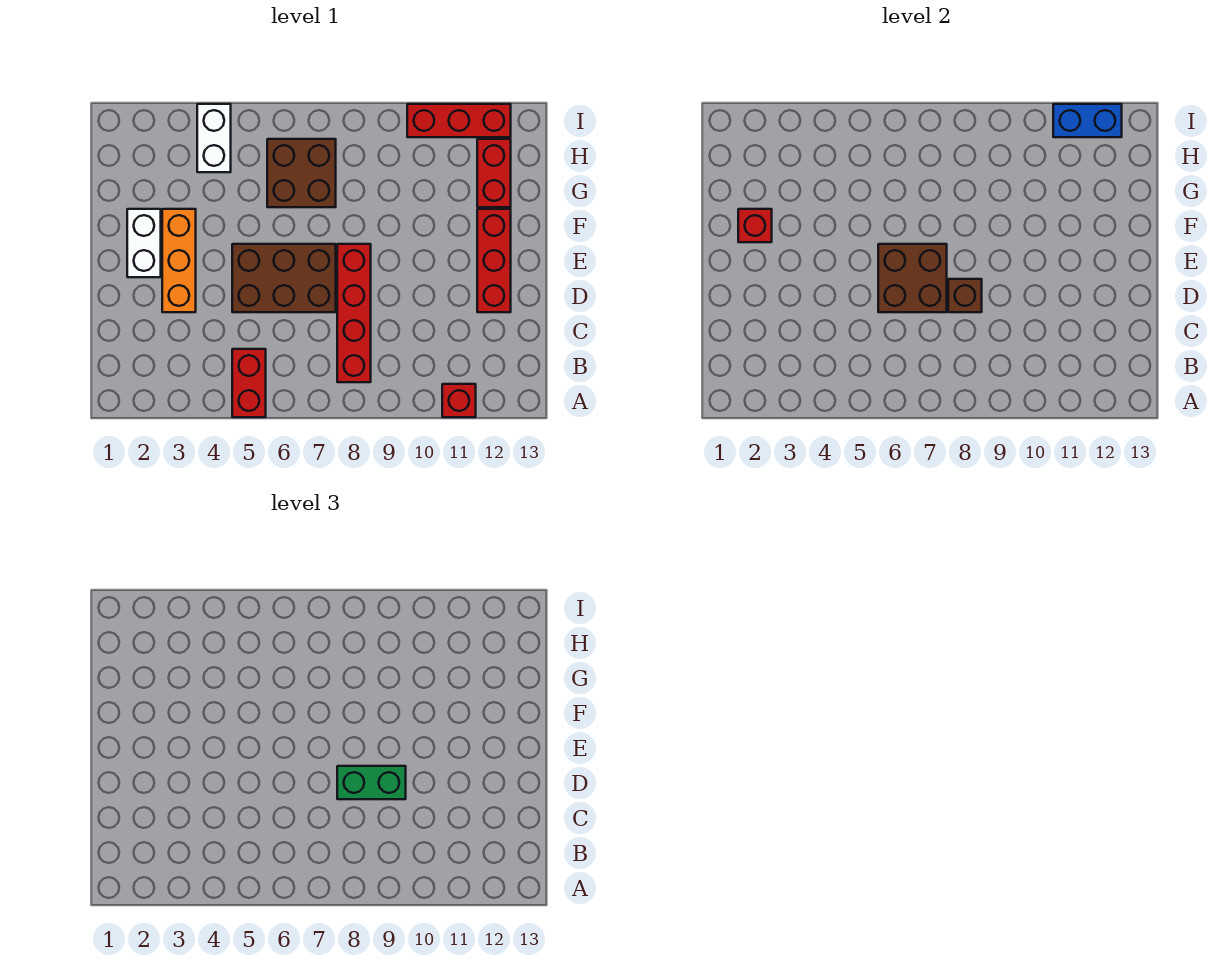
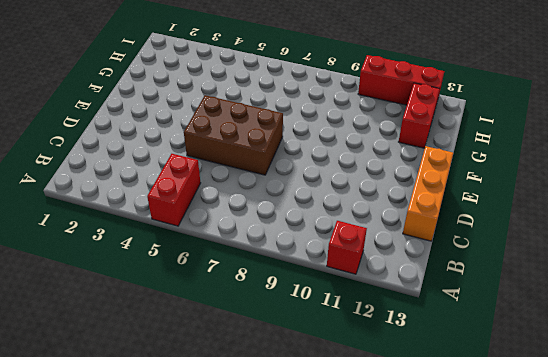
orange 1x3 brick [403,146,453,241] -> orange 1x3 brick moved to [162,209,196,312]
none -> red 1x4 brick [337,244,371,382]
none -> red 1x3 brick [477,209,511,312]
none -> white 1x2 brick [127,209,161,277]

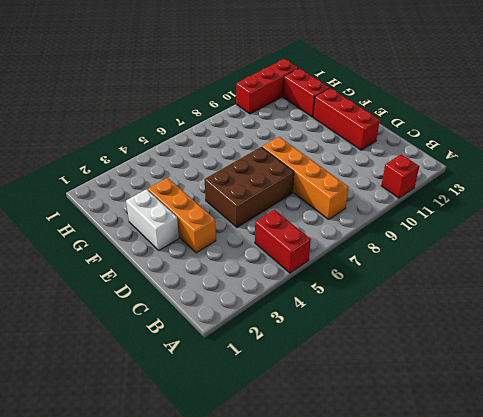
orange 1x4 brick [262,137,349,219] -> red 1x4 brick [337,244,371,382]
none -> brown 2x2 brick [267,139,336,207]
none -> white 1x2 brick [197,104,231,172]
none -> brown 2x2 brick [878,244,947,312]

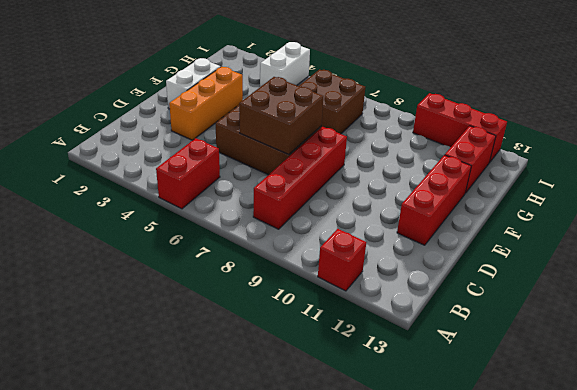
none -> brown 1x1 brick [948,279,982,312]
none -> red 1x1 brick [738,209,772,242]
none -> blue 1x2 brick [1053,104,1122,137]

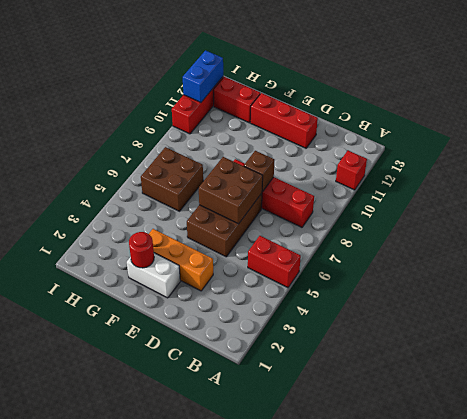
red 1x1 round brick [129,232,154,268] -> red 1x1 brick [738,209,772,242]
none -> white 1x2 brick [197,104,231,172]
none -> green 1x2 brick [337,766,406,799]

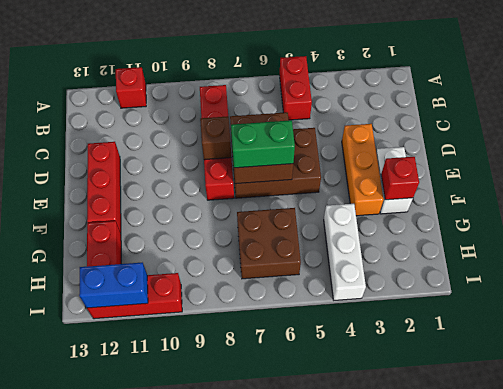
green 1x2 brick [231,120,295,168] -> green 1x2 brick moved to [337,766,406,799]
white 1x3 brick [324,204,366,300] -> white 1x2 brick [197,104,231,172]

